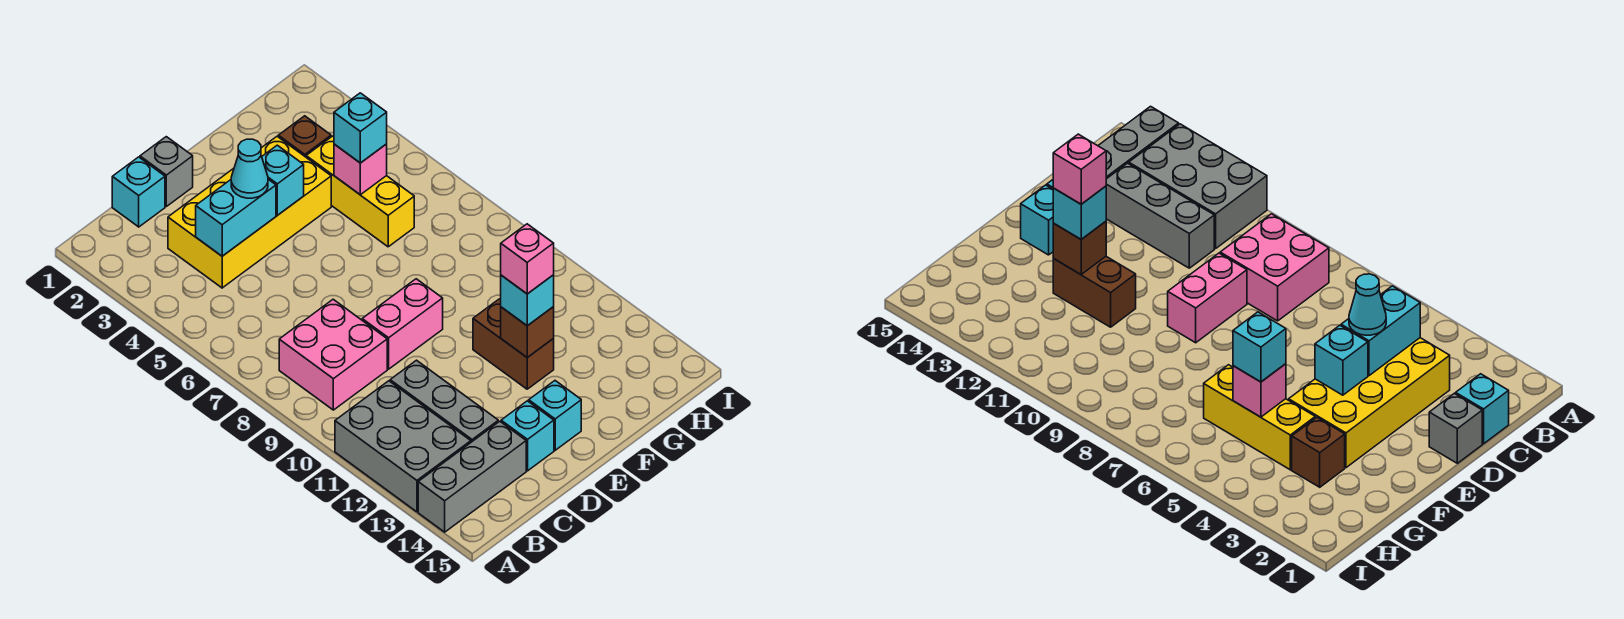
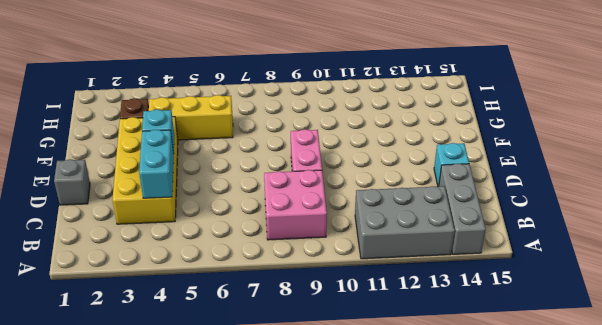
none -> cyan 1x1 brick [112,157,165,227]
none -> grey 1x3 brick [390,360,498,442]
none -> cyan 1x1 brick [529,381,581,450]

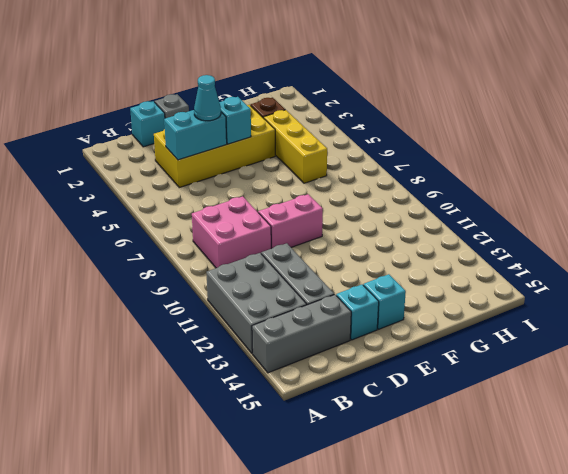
none -> brown 1x2 brick [473,299,554,389]
none -> brown 1x1 brick [501,307,554,357]
none -> pink 1x1 brick [334,144,387,195]

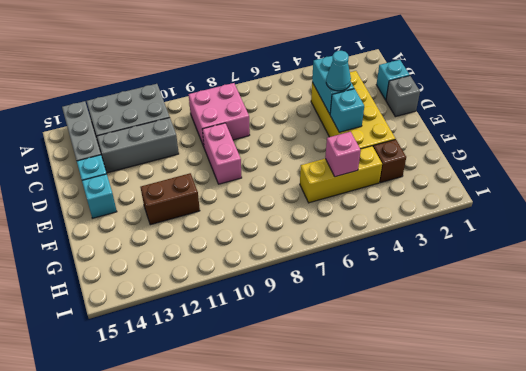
none -> brown 1x1 brick [501,307,554,357]
none -> cyan 1x1 brick [501,275,554,326]
none -> cyan 1x1 brick [334,93,387,163]

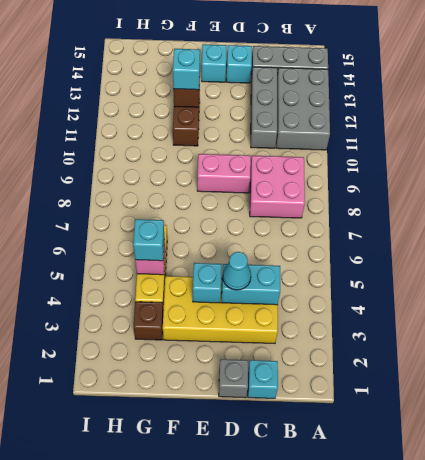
none -> pink 1x1 brick [501,224,554,294]

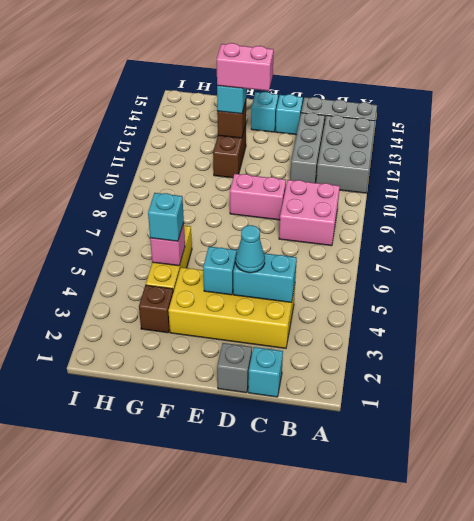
pink 1x2 brick [217,43,274,91] -> pink 1x1 brick [501,224,554,294]

